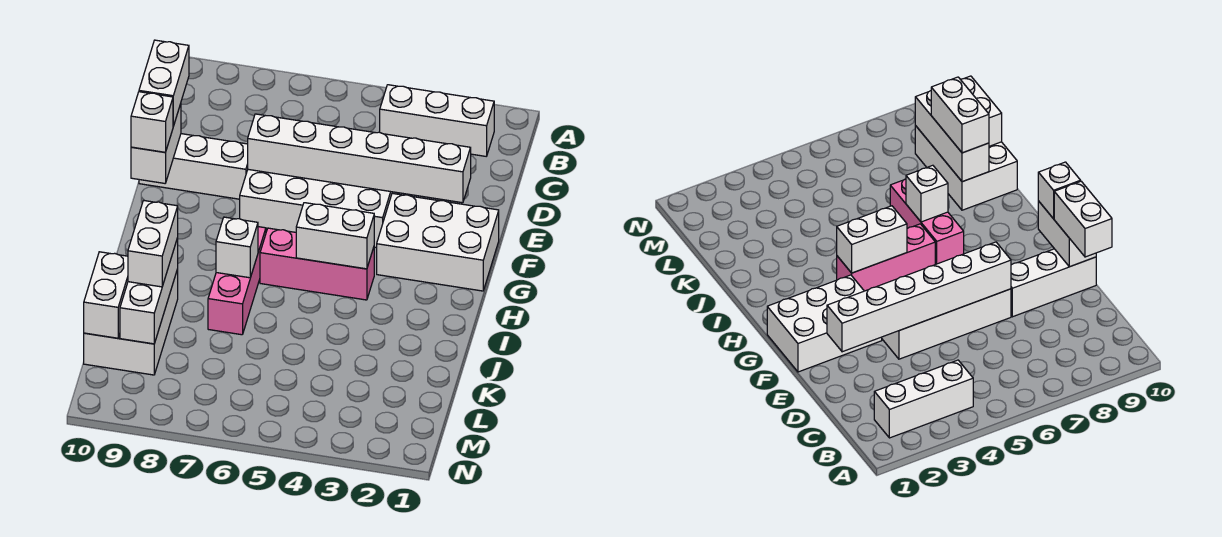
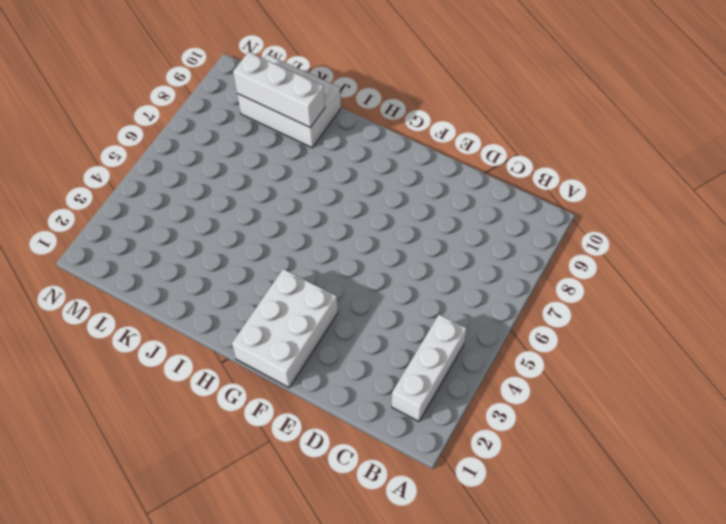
none -> white 2x4 brick [240,169,398,248]
none -> white 1x3 brick [139,134,248,199]
none -> pink 1x3 brick [260,228,374,300]

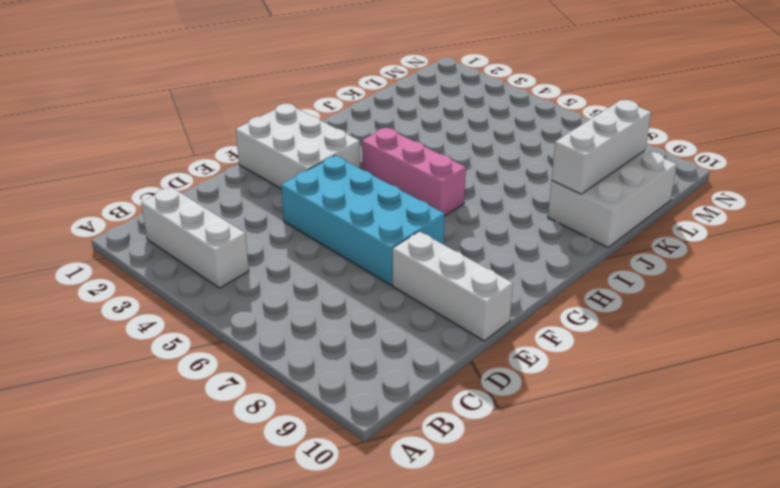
cyan 2x4 brick [281,155,444,285] -> white 2x4 brick [240,169,398,248]
none -> pink 1x3 brick [208,227,266,335]
none -> white 1x6 brick [248,114,471,203]
none -> white 1x2 brick [131,104,181,183]

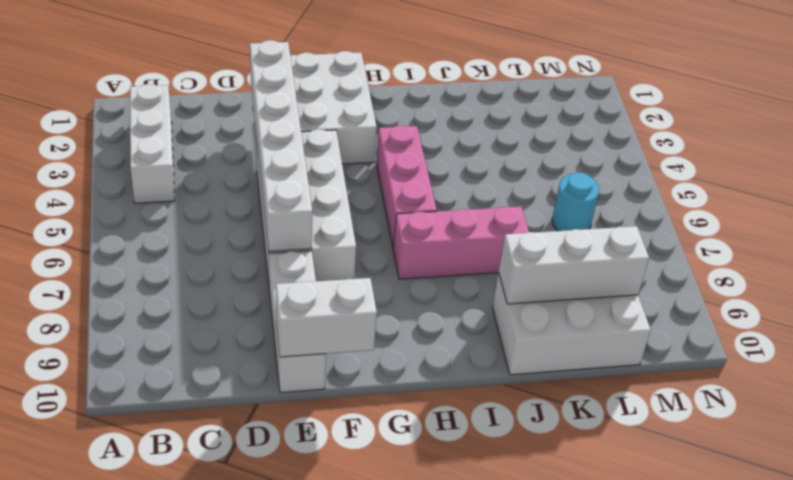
cyan 1x1 round brick [552,172,599,231] -> none
none -> white 1x2 brick [296,203,374,269]
none -> white 1x1 brick [216,217,258,278]
none -> white 1x2 brick [84,252,128,338]

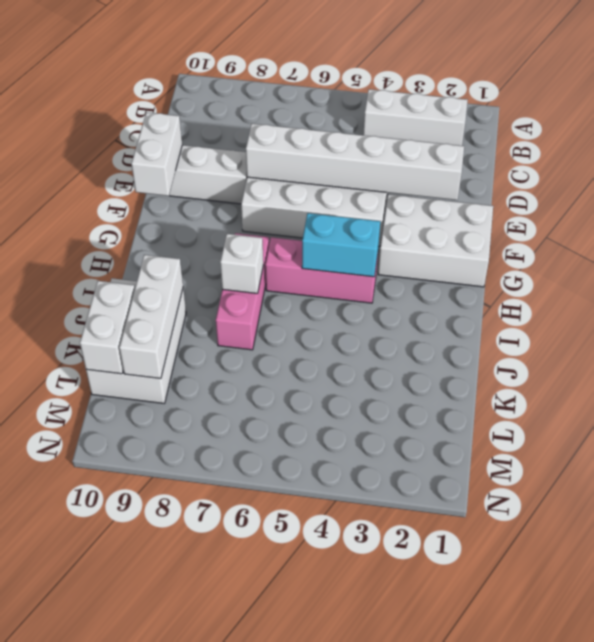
cyan 1x2 brick [302,213,380,277] -> white 1x2 brick [296,203,374,269]
none -> white 1x2 brick [139,40,189,126]
none -> white 1x1 brick [131,92,173,152]
none -> white 1x2 brick [128,200,178,287]

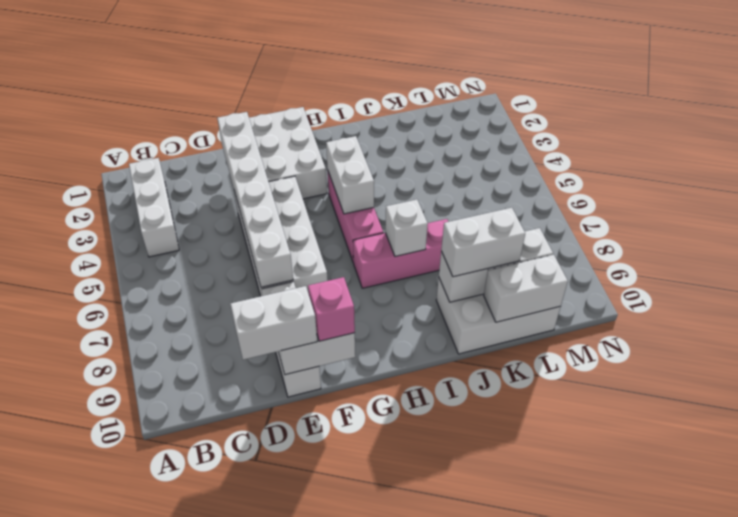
pink 1x1 brick [308,277,355,341] -> white 1x1 brick [131,92,173,152]

